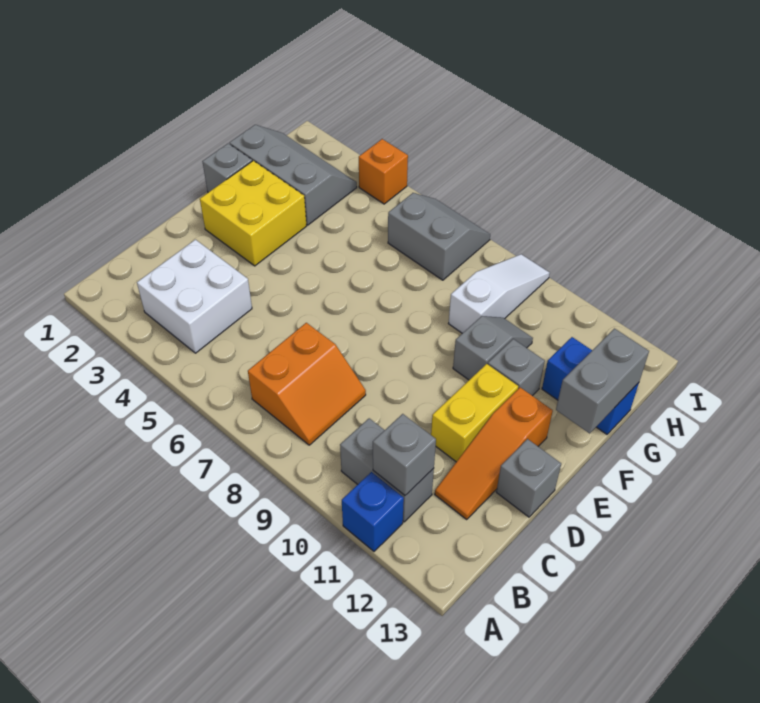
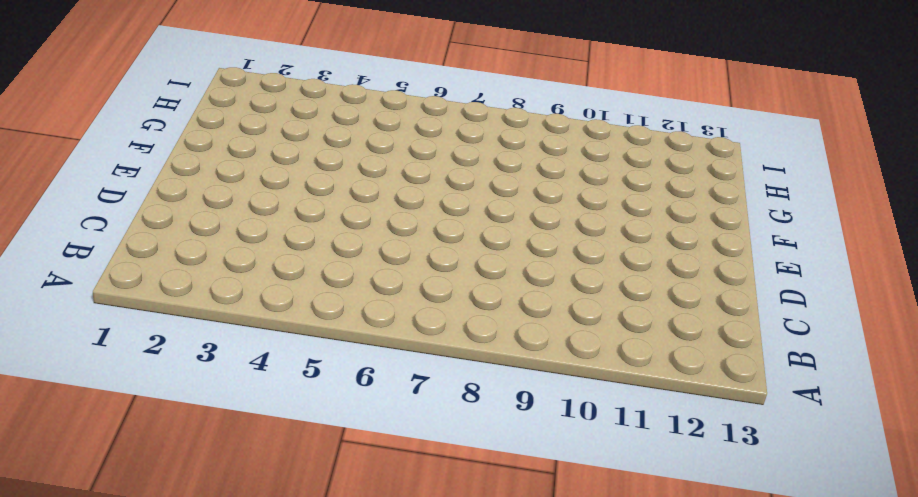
none -> blue 1x1 brick [342,472,404,551]
none -> white 2x2 brick [137,240,252,353]
none -> orange 2x2 slope [248,323,366,445]

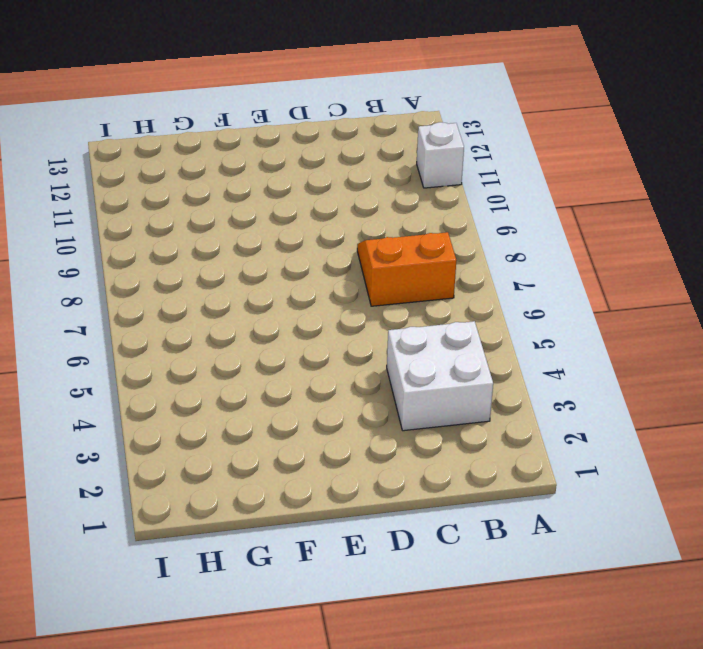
white 1x1 brick [417,122,464,188] -> blue 1x1 brick [342,472,404,551]
none -> grey 1x2 brick [340,418,434,522]
none -> orange 1x3 slope [435,387,553,519]
none -> yellow 1x2 brick [431,364,518,462]

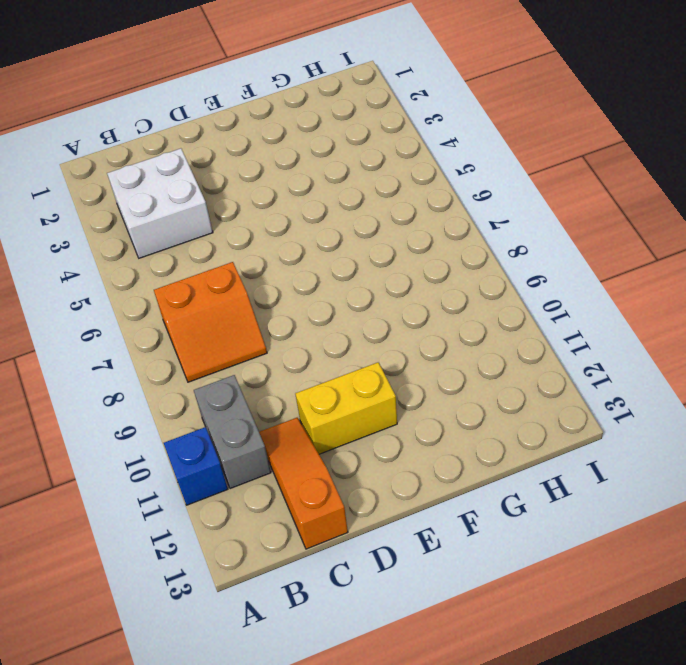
orange 1x3 slope [259,418,348,549] -> orange 1x3 slope turned to [435,387,553,519]
none -> grey 1x1 brick [496,439,561,517]
none -> yellow 2x2 brick [200,161,307,266]
none -> grey 1x1 brick [202,144,252,192]

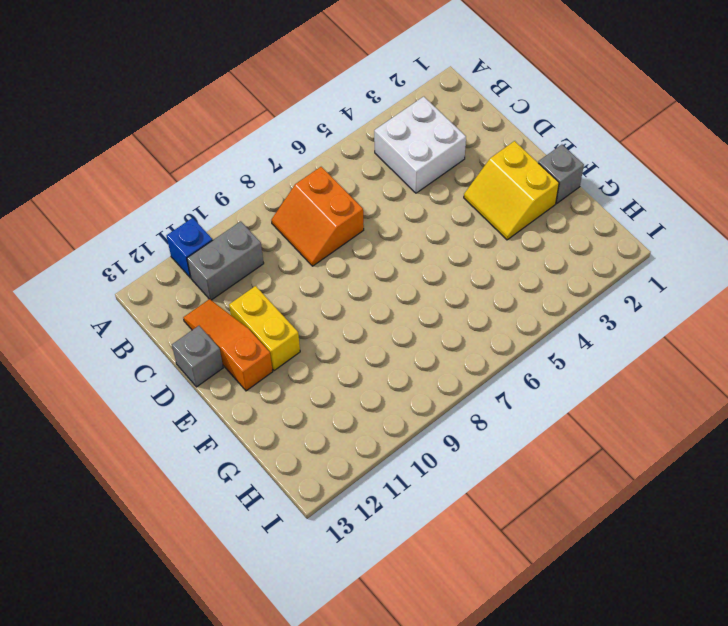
yellow 2x2 slope [464,141,559,240] -> yellow 2x2 brick [200,161,307,266]
none -> grey 1x2 slope [453,316,533,380]
none -> grey 1x1 brick [488,339,545,396]
none -> grey 2x3 slope [230,125,357,225]

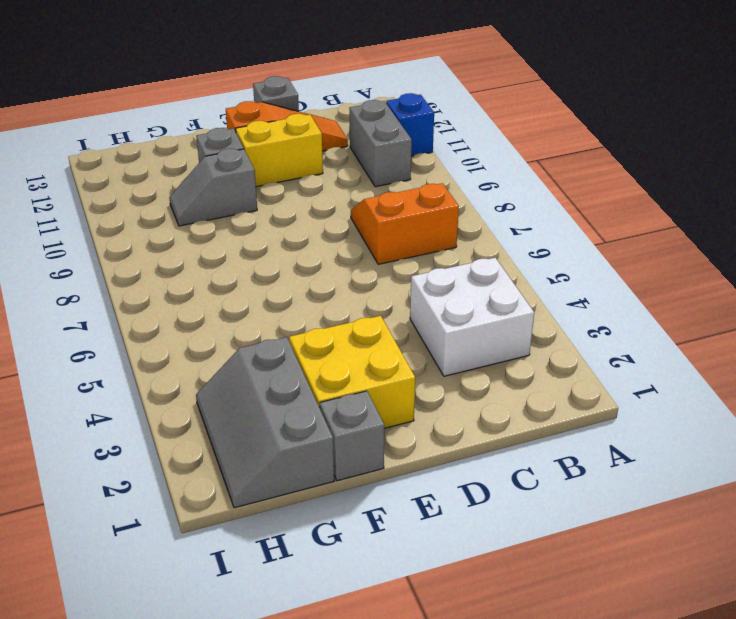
none -> white 1x3 slope [449,254,550,333]
none -> blue 1x2 brick [542,337,639,434]
none -> grey 2x2 slope [388,193,490,280]

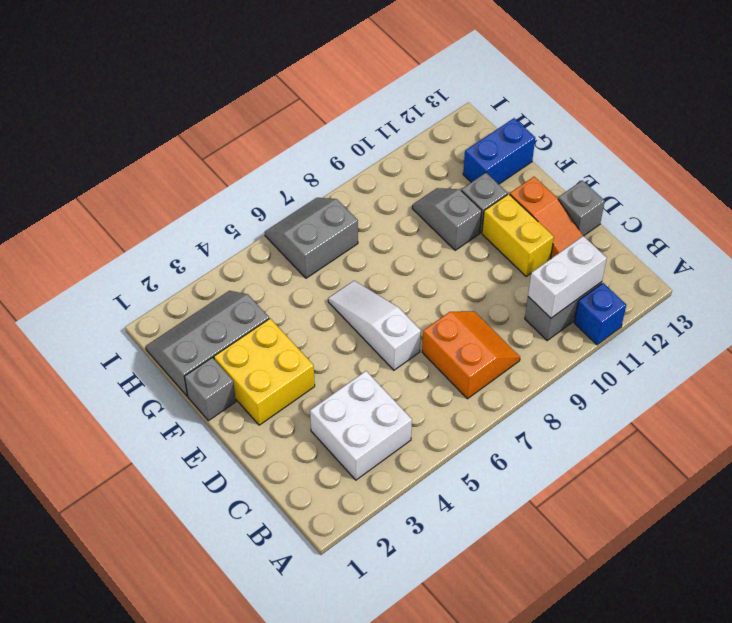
white 1x2 brick [528,236,607,318] -> grey 1x1 brick [373,414,436,495]
white 1x3 slope [328,281,421,370] -> white 1x3 slope moved to [449,254,550,333]
none -> orange 1x1 brick [359,139,408,204]
none -> grey 1x2 brick [556,329,649,433]

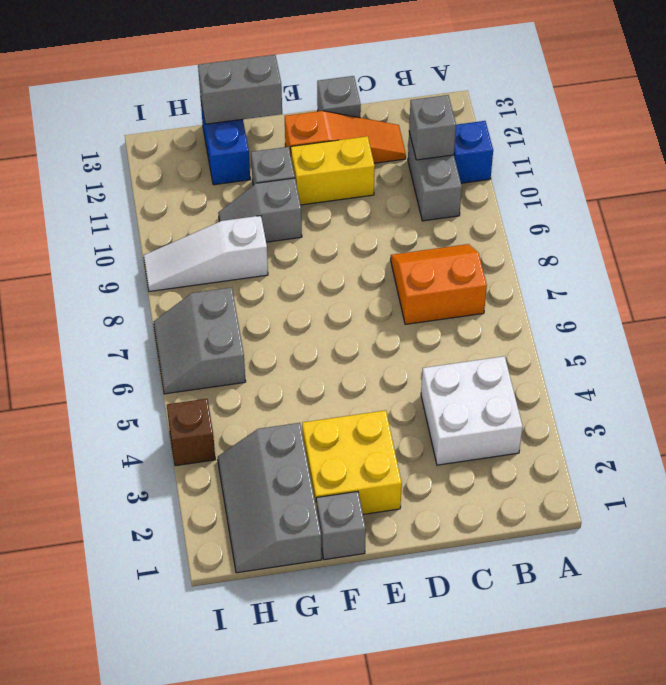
brown 1x1 brick [167,399,216,466] -> orange 1x1 brick [359,139,408,204]

